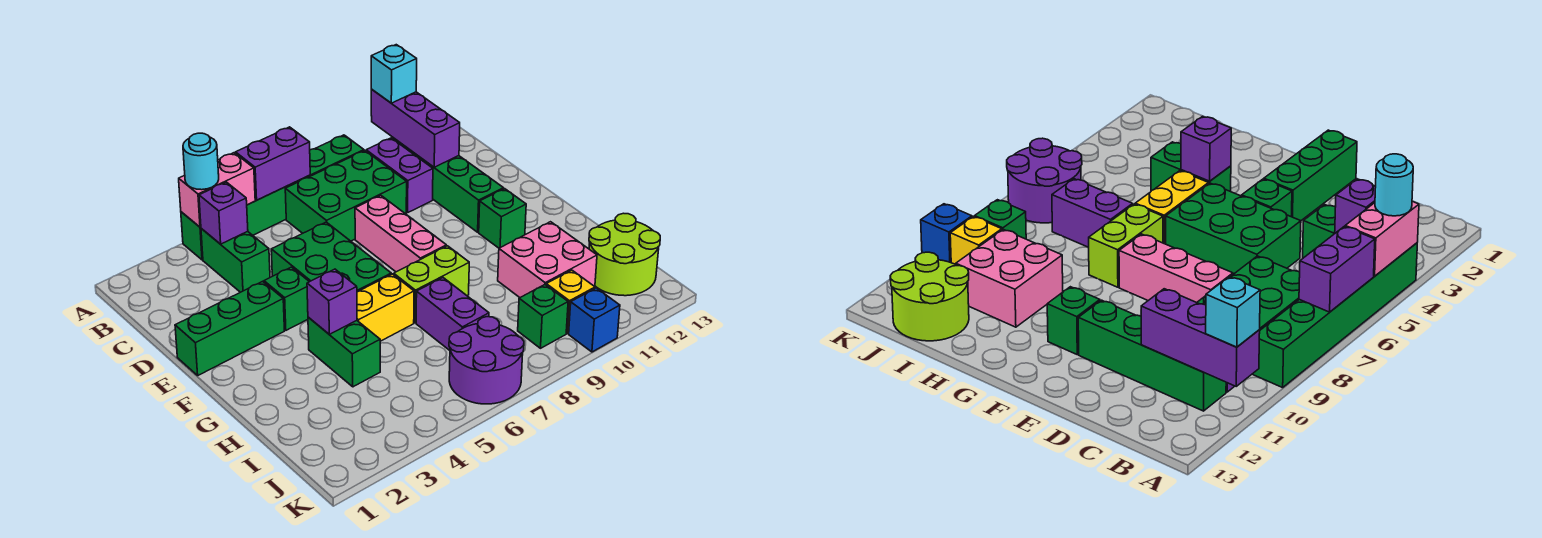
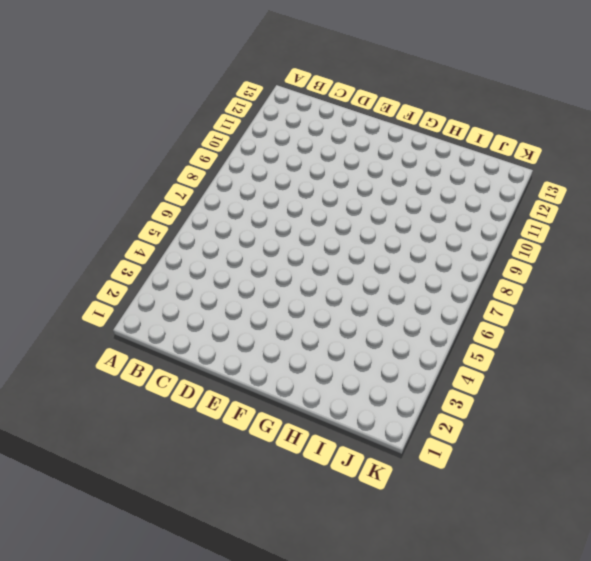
none -> green 1x6 brick [181,135,364,260]
none -> green 1x2 brick [201,229,270,292]
none -> green 2x3 brick [285,151,407,241]

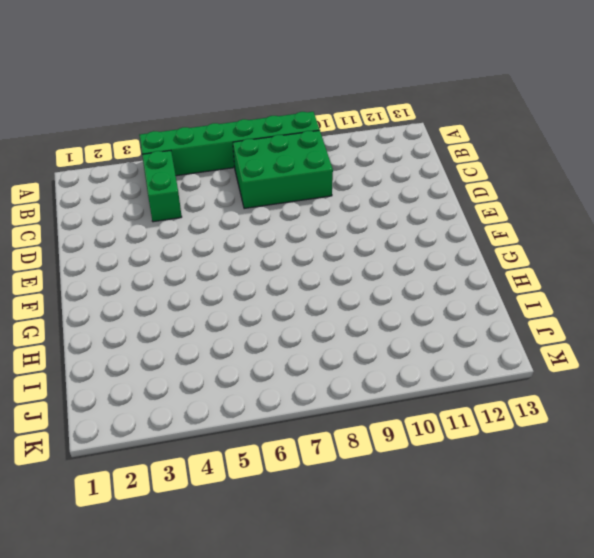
none -> purple 1x2 brick [366,138,433,213]
none -> green 1x4 brick [392,138,503,232]
none -> green 2x3 brick [271,222,391,292]

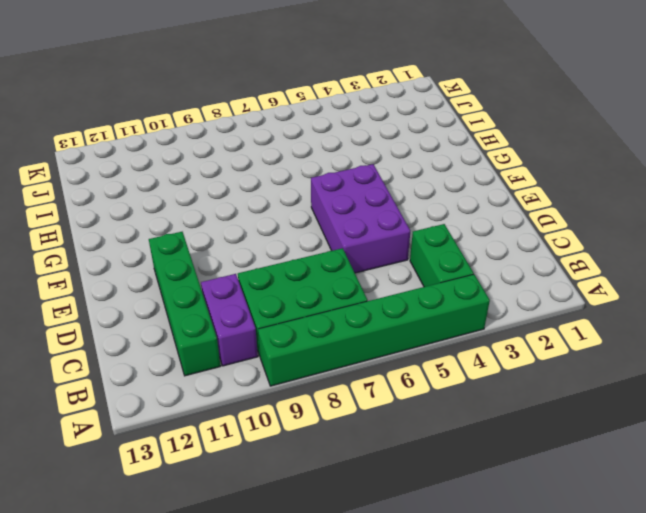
purple 2x3 brick [311,164,410,273] -> green 2x3 brick [271,222,391,292]
none -> pink 1x3 brick [355,195,446,272]
none -> green 1x3 brick [175,281,284,375]
none -> green 1x1 brick [264,267,309,330]

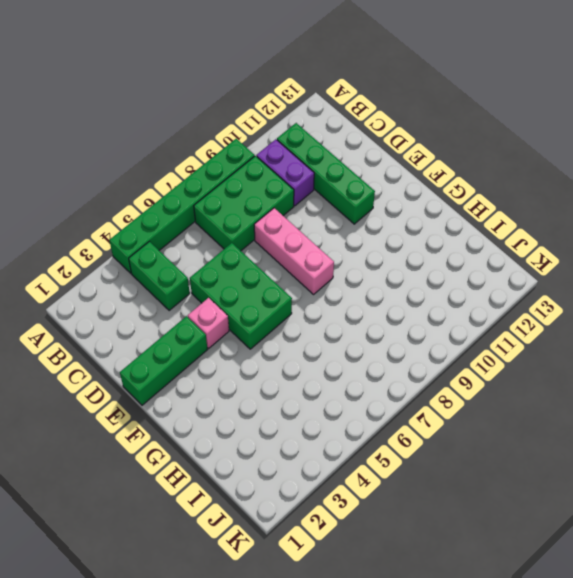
pink 1x1 brick [188,298,229,348] -> green 1x1 brick [264,267,309,330]
none -> green 1x1 brick [479,189,526,248]
none -> green 1x2 brick [308,317,380,387]
none -> yellow 1x2 brick [357,274,414,341]

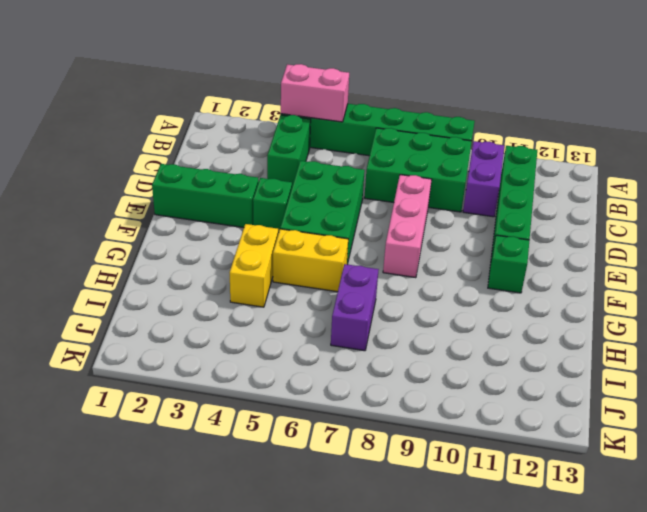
yellow 1x2 brick [230,224,278,307] -> green 1x2 brick [308,317,380,387]
none -> lime 1x2 brick [394,246,469,323]
none -> pink 2x2 brick [498,222,597,297]
none -> lime 2x2 round brick [589,213,660,296]

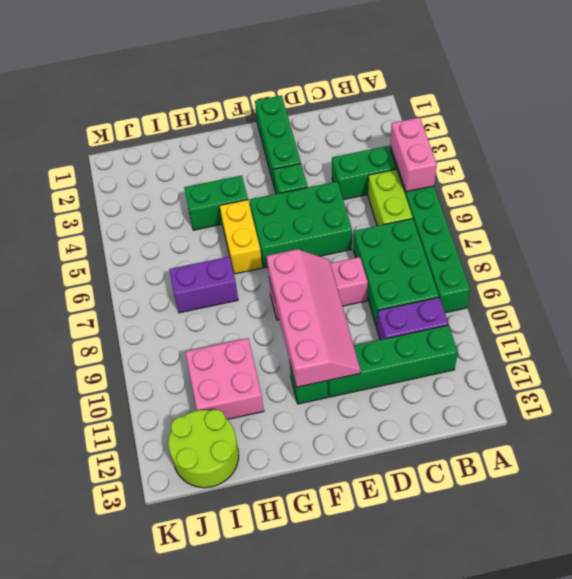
lime 1x2 brick [368,169,413,226] -> lime 1x2 brick moved to [394,246,469,323]
pink 2x4 slope [267,249,361,387] -> none
none -> purple 2x2 round brick [449,317,524,404]
none -> green 1x1 brick [518,285,568,348]
none -> yellow 1x1 brick [546,270,595,334]

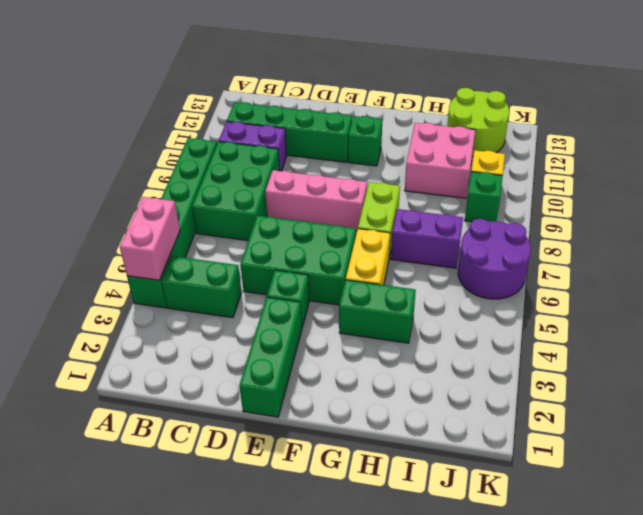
none -> blue 1x1 brick [569,288,620,352]
none -> purple 1x2 brick [236,127,310,200]
none -> purple 1x3 brick [371,90,460,167]

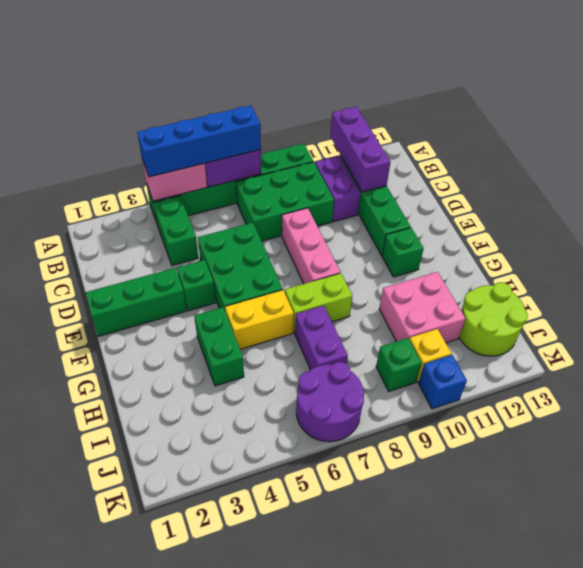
blue 1x4 brick [137,105,261,177] -> cyan 1x1 round brick [183,133,219,190]
none -> purple 1x1 brick [199,182,248,244]
none -> purple 1x1 brick [307,269,357,334]
none -> cyan 1x1 brick [371,45,417,103]

